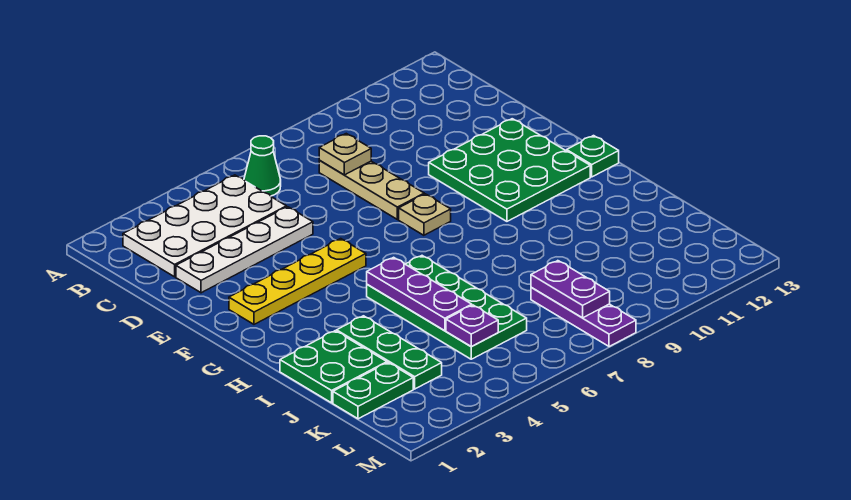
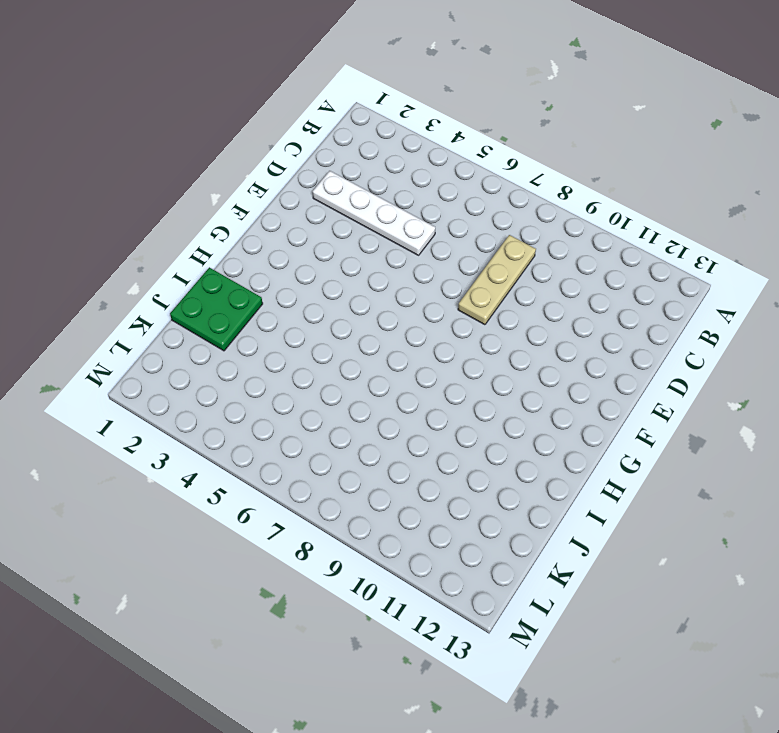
none -> white 2x4 plate [123,175,286,277]
none -> green 1x1 cone [244,136,281,196]
none -> green 3x3 plate [429,119,590,221]

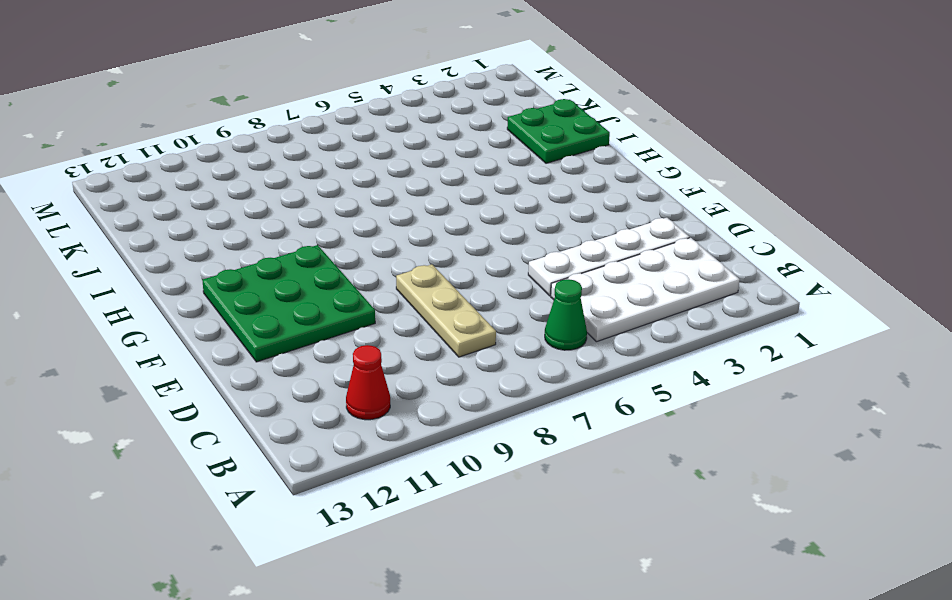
red 1x1 cone [346,345,390,420] -> none
none -> yellow 1x4 plate [229,239,366,324]
none -> tan 1x1 plate [399,194,451,235]
none -> green 1x1 plate [567,136,619,177]

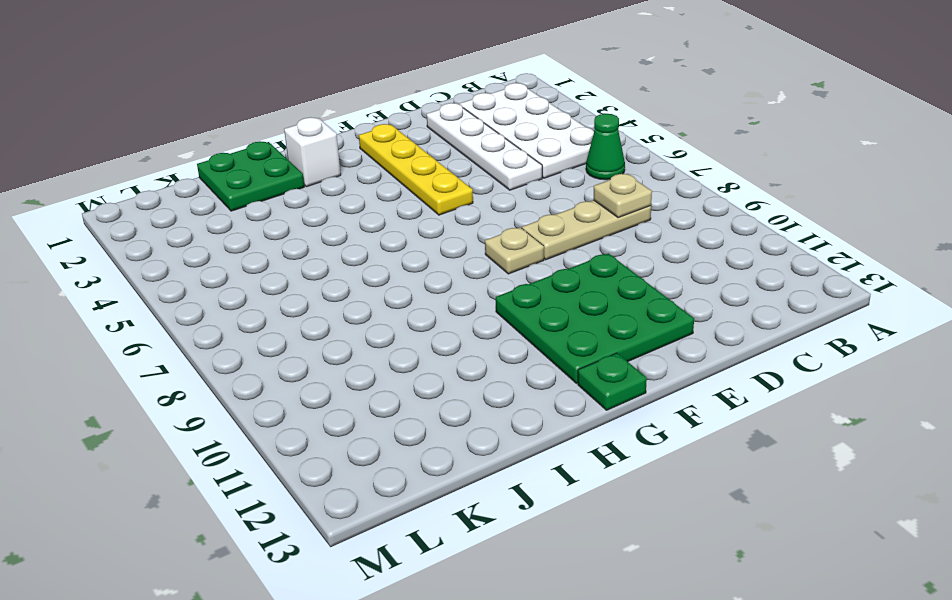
white 1x1 brick [284,117,341,187] -> none
none -> green 2x4 plate [367,256,527,359]
none -> green 1x3 plate [337,316,442,389]
none -> green 1x2 plate [333,363,413,419]

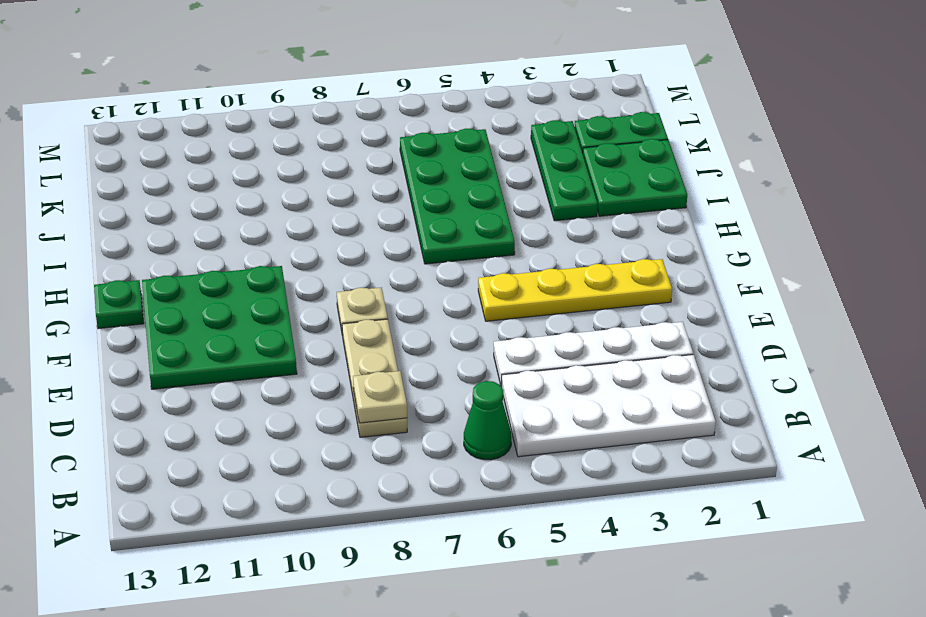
none -> purple 1x3 plate [531,288,636,347]
none -> purple 1x3 plate [367,257,472,331]
none -> purple 1x1 plate [446,305,498,347]

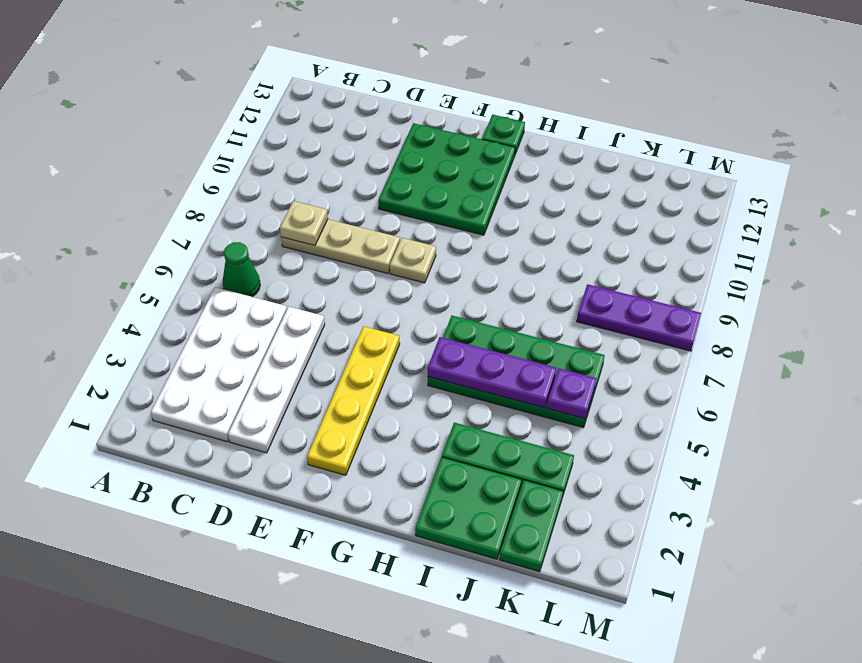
none -> purple 1x2 plate [531,261,610,318]

